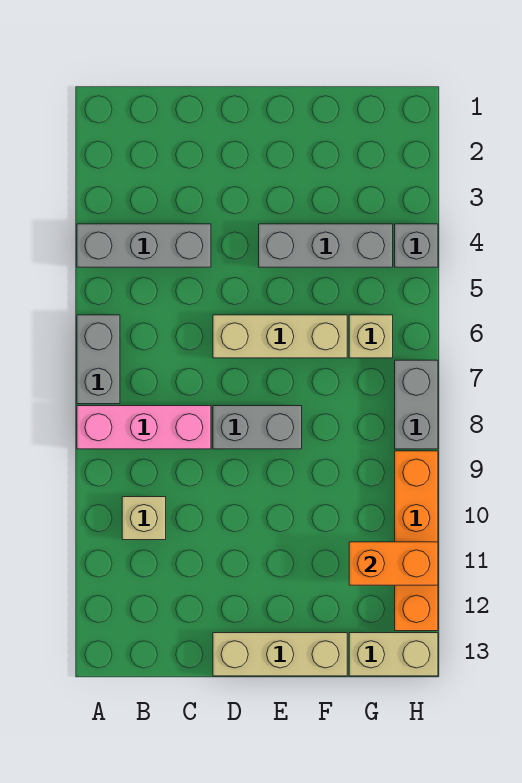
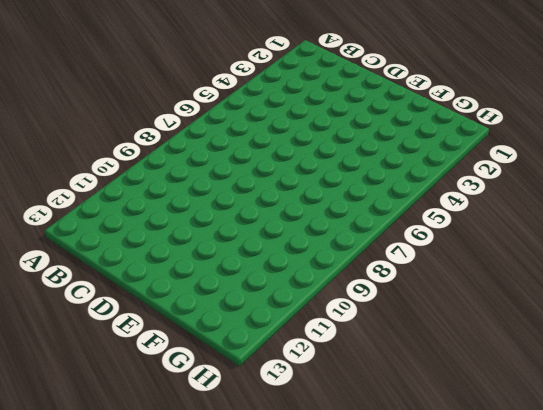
none -> grey 1x3 brick [77,224,211,267]
none -> grey 1x2 brick [77,315,120,404]
none -> pink 1x3 brick [77,406,211,449]

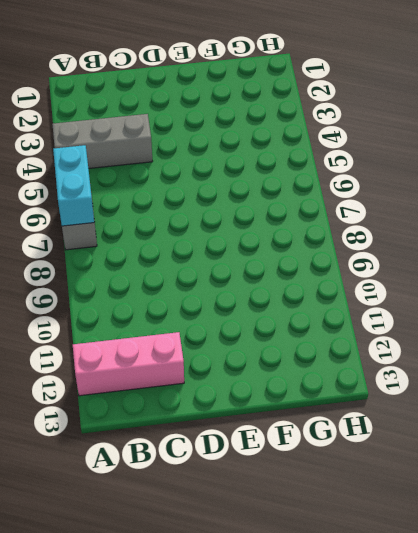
cyan 1x2 brick [53,145,94,226] -> none
pink 1x3 brick [73,332,184,396] -> pink 1x3 brick moved to [77,406,211,449]
none -> tan 1x1 brick [122,497,166,540]
none -> tan 1x3 brick [213,315,347,358]
none -> grey 1x2 brick [213,406,302,449]

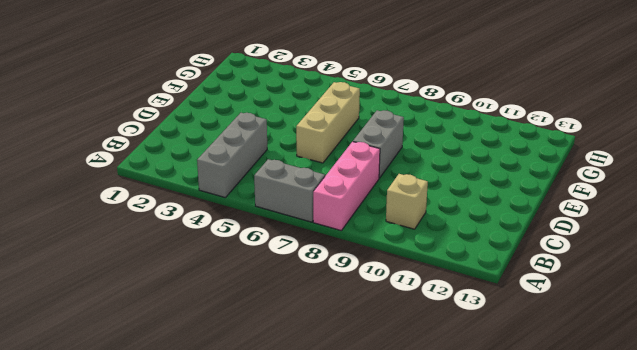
none -> tan 1x3 brick [213,633,347,676]
none -> grey 1x3 brick [259,224,393,267]
none -> tan 1x1 brick [349,315,393,358]

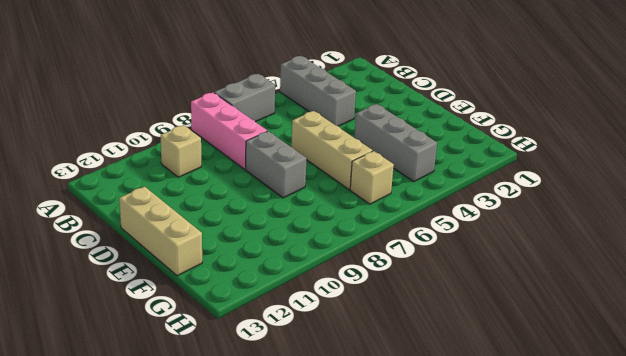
none -> tan 1x2 brick [349,633,438,676]
none -> grey 1x1 brick [395,224,438,267]
none -> grey 1x2 brick [395,360,438,449]

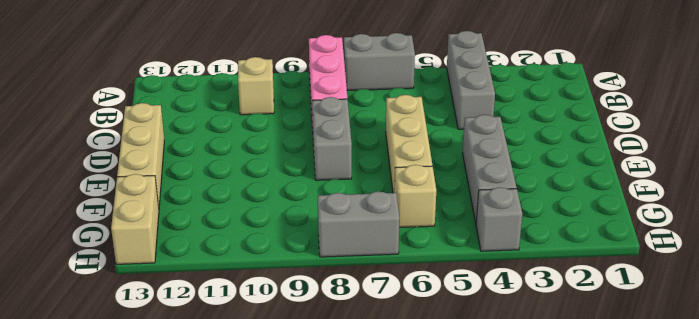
none -> orange 1x4 brick [395,451,438,631]
none -> orange 1x2 brick [349,542,438,585]

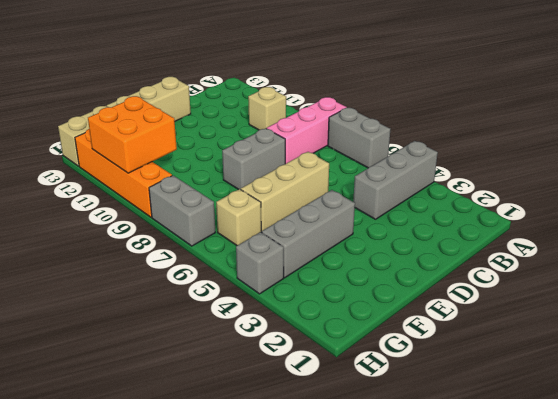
orange 2x2 brick [88,96,177,173] -> orange 1x2 brick [349,542,438,585]

